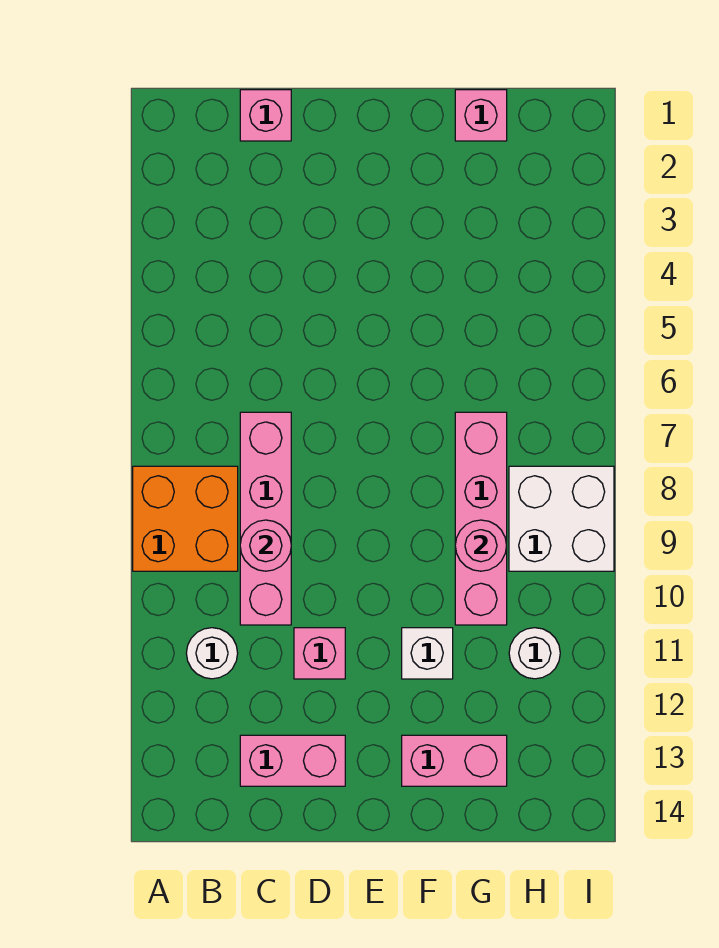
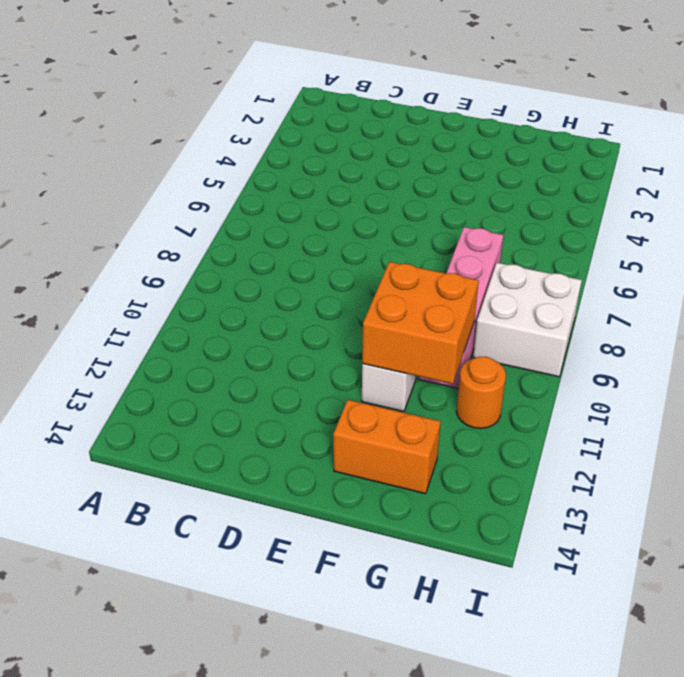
orange 2x2 brick [362,262,479,384] -> orange 2x2 brick moved to [133,466,238,571]
orange 1x2 brick [333,400,441,494] -> pink 1x2 brick [402,735,507,786]
orange 1x1 round brick [456,357,506,428] -> white 1x1 round brick [509,628,560,679]
none -> white 1x1 round brick [186,628,238,679]
none -> pink 1x1 brick [240,90,291,141]
none -> pink 1x4 brick [240,412,291,625]

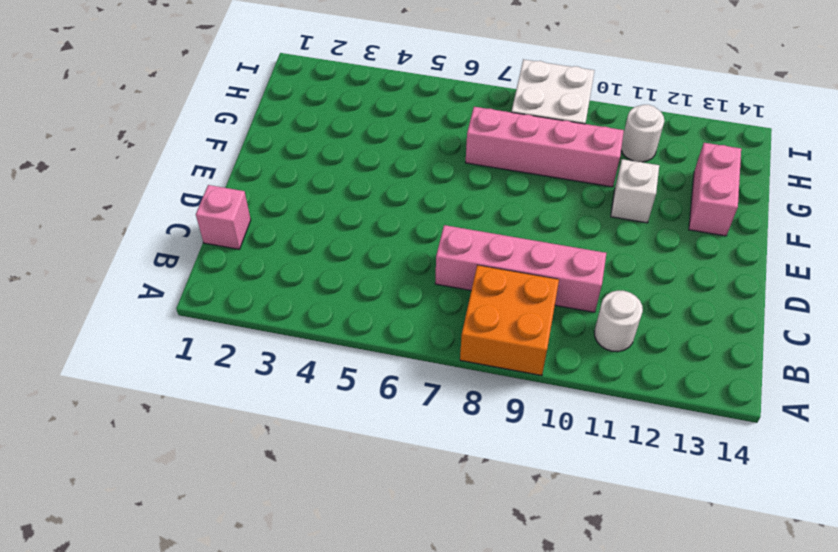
none -> pink 1x2 brick [240,735,345,786]
none -> pink 1x1 brick [294,628,345,679]
none -> pink 1x1 brick [455,90,507,141]

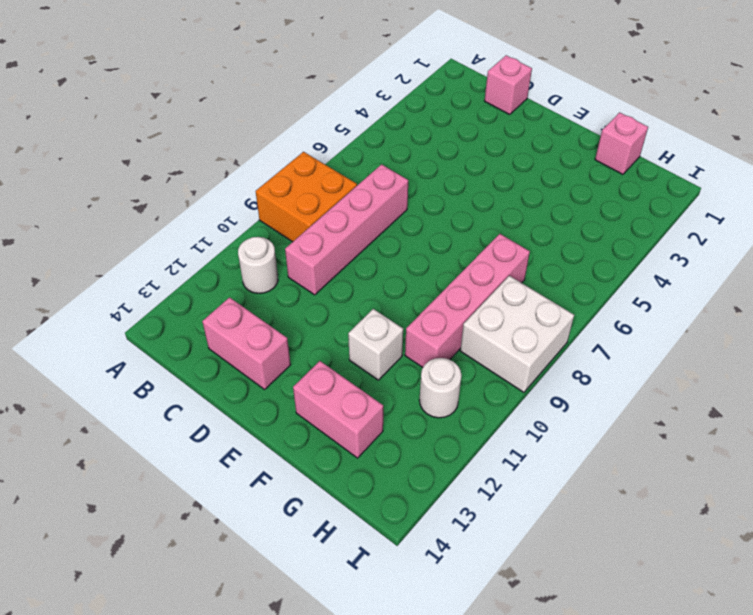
none -> pink 1x1 brick [294,628,345,679]
none -> pink 1x1 round brick [240,520,291,571]
none -> pink 1x1 round brick [455,520,507,571]

